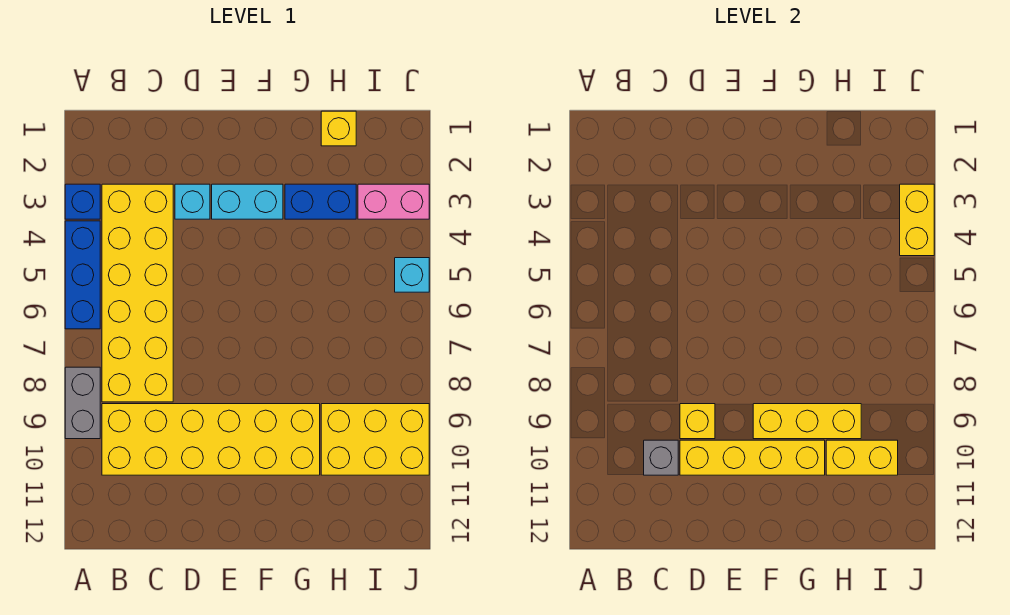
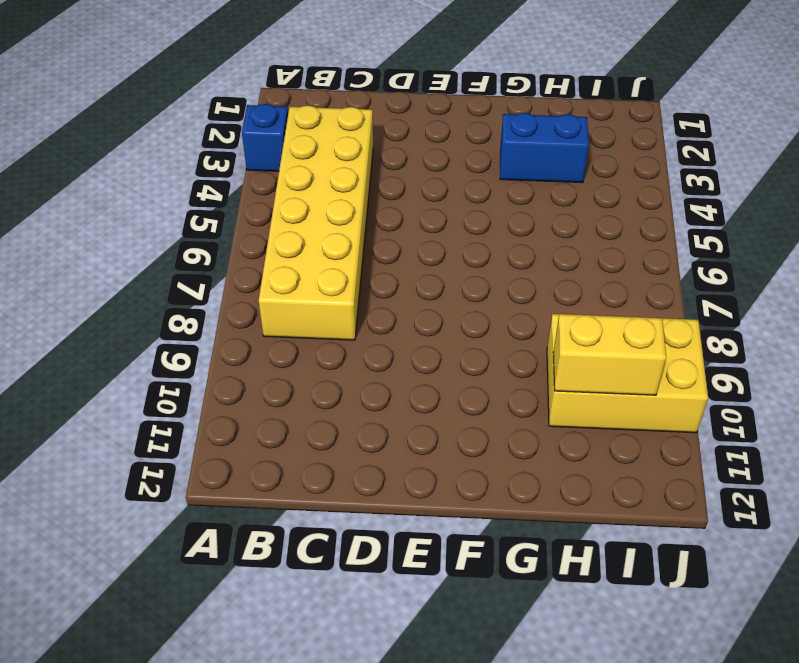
none -> blue 1x3 brick [65,221,100,329]
none -> grey 1x2 brick [65,367,100,439]
none -> yellow 2x6 brick [102,404,320,475]

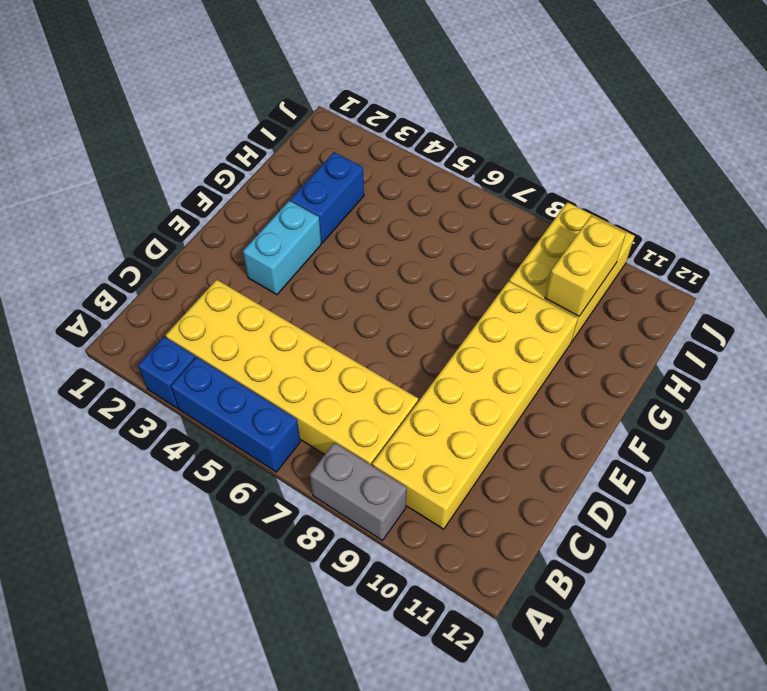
none -> cyan 1x1 brick [175,184,210,219]
none -> yellow 1x1 brick [321,111,356,146]
none -> pink 1x2 brick [358,184,429,219]

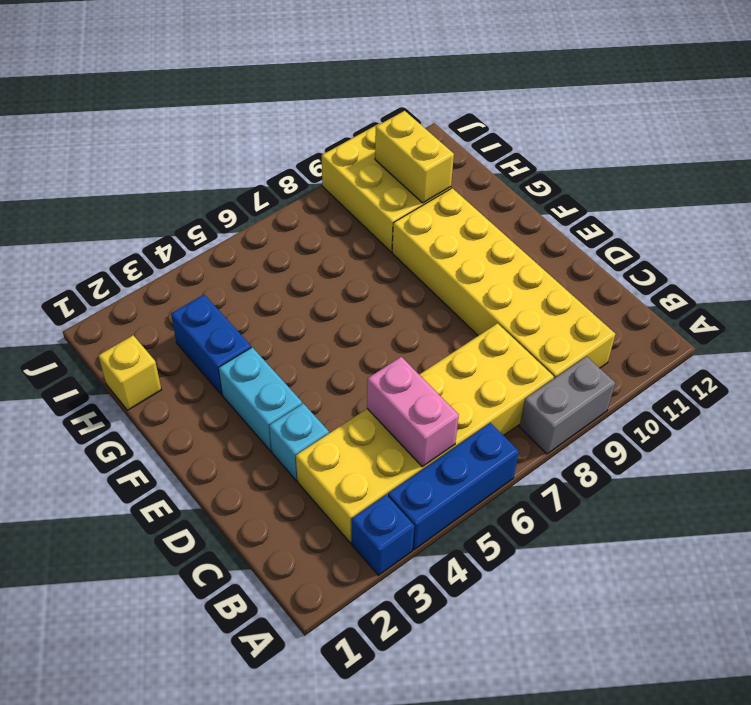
pink 1x2 brick [367,357,459,467] -> pink 1x2 brick moved to [358,184,429,219]
none -> cyan 1x1 brick [395,258,429,292]
none -> grey 1x1 brick [644,440,678,475]
none -> yellow 1x1 brick [680,404,715,439]

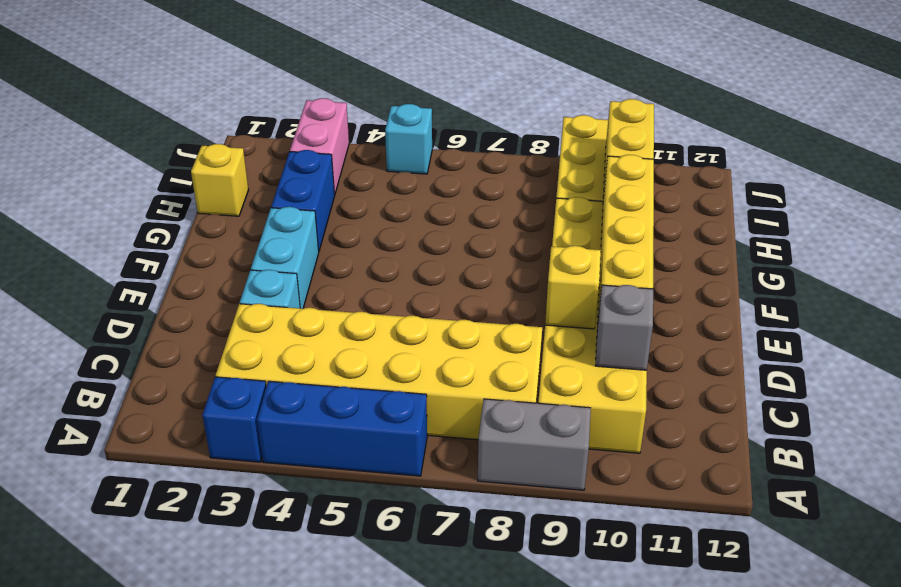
none -> yellow 1x3 brick [753,404,861,439]
none -> yellow 1x2 brick [900,184,934,256]

